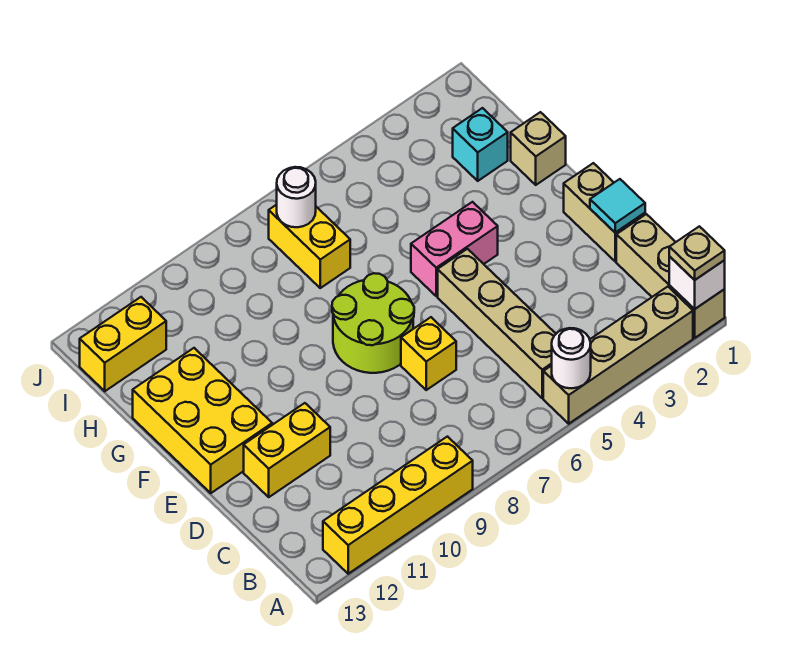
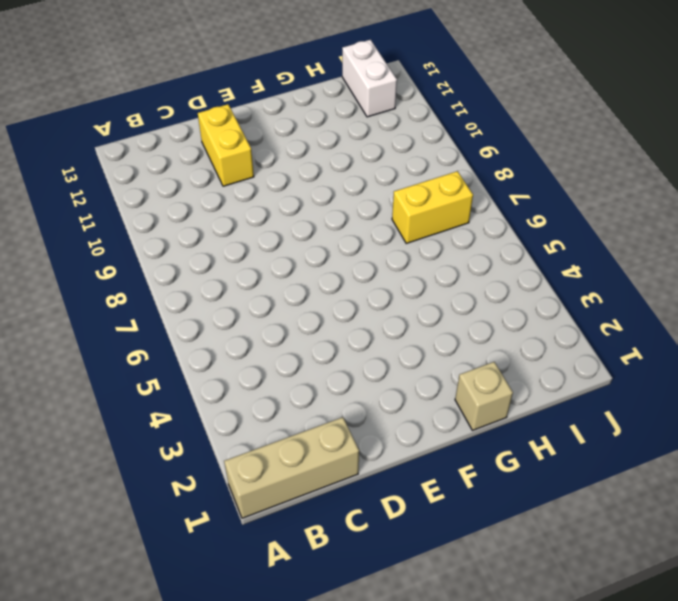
white 1x2 brick [342,40,397,117] -> yellow 1x2 brick [80,297,166,391]
none -> tan 1x4 brick [543,287,693,424]
none -> yellow 1x4 brick [323,437,473,574]
none -> tan 1x4 brick [438,249,556,398]

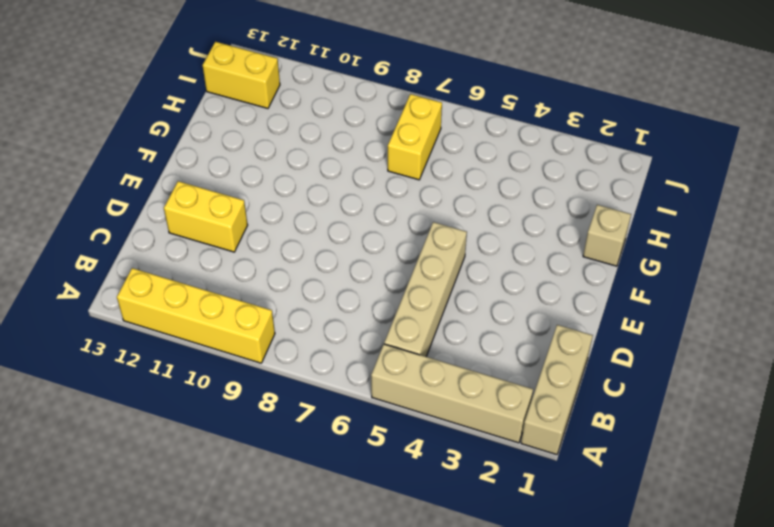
none -> tan 1x2 brick [564,163,645,261]
none -> yellow 1x1 brick [401,317,456,390]
none -> lime 2x2 round brick [332,273,414,373]

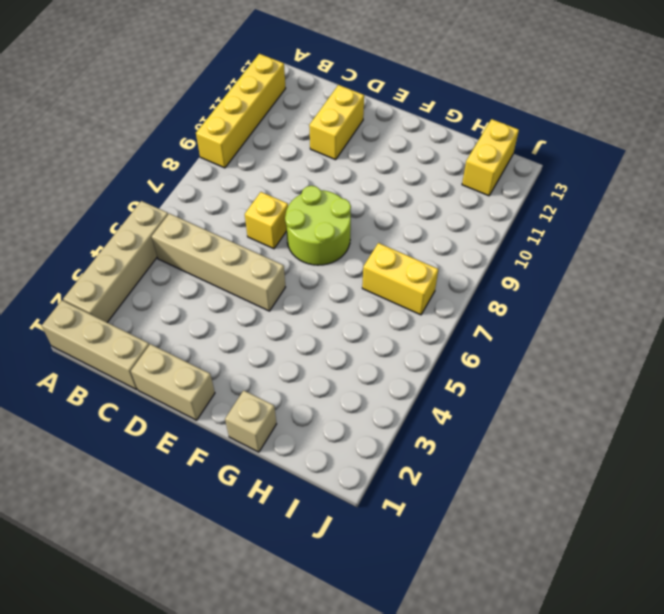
none -> yellow 2x3 brick [133,348,272,493]
none -> pink 1x2 brick [411,202,498,296]
none -> cyan 1x1 brick [453,108,508,181]

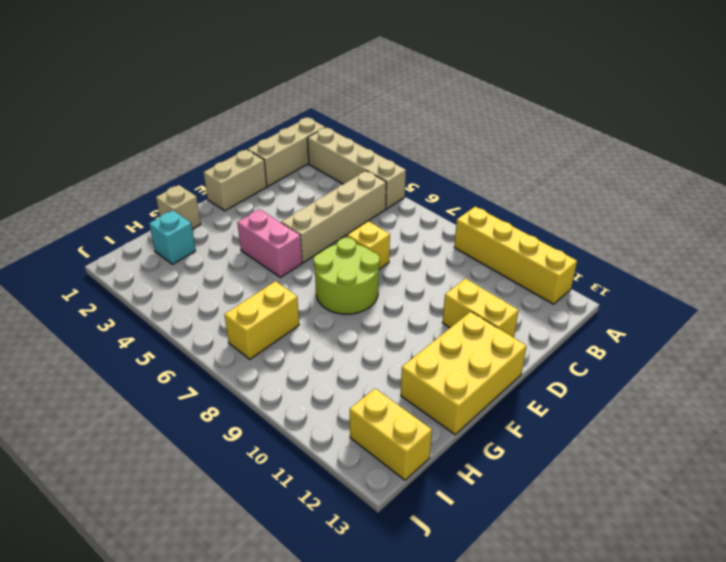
none -> white 1x1 brick [669,257,725,309]
none -> white 1x1 round brick [552,328,591,388]
none -> cyan 1x1 tile [590,179,645,233]

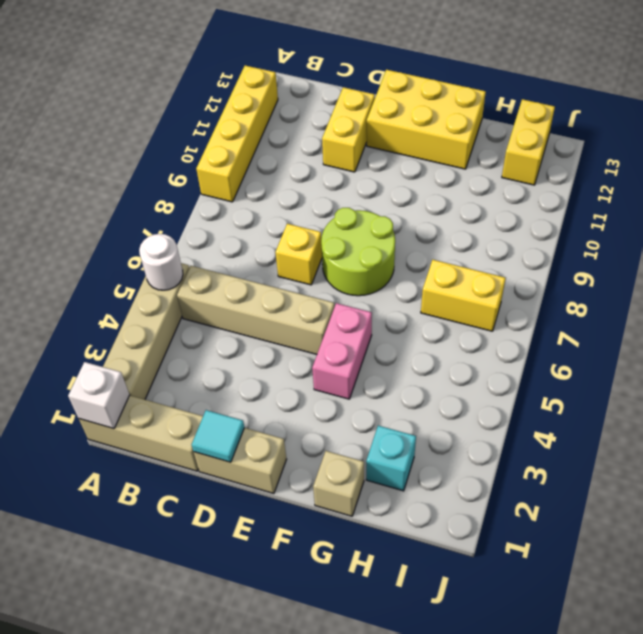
none -> white 1x1 round brick [277,167,316,227]
none -> tan 1x1 plate [669,226,725,280]

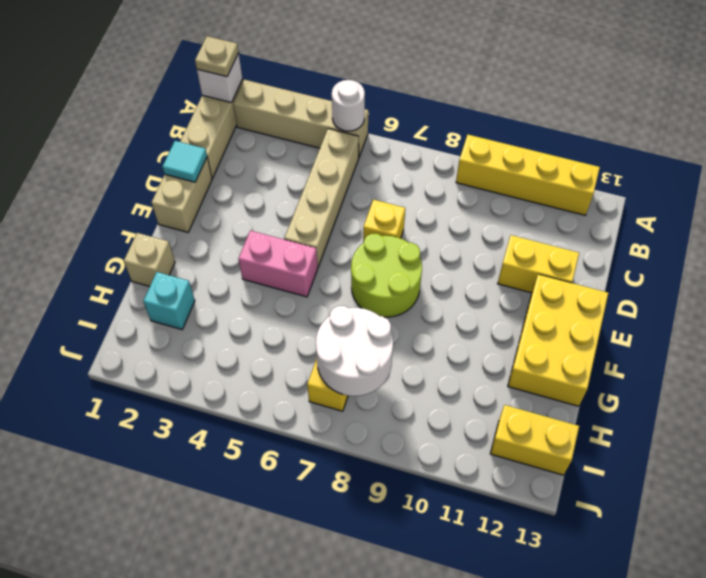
white 2x2 round brick [316,306,393,396] -> white 1x1 round brick [277,167,316,227]

